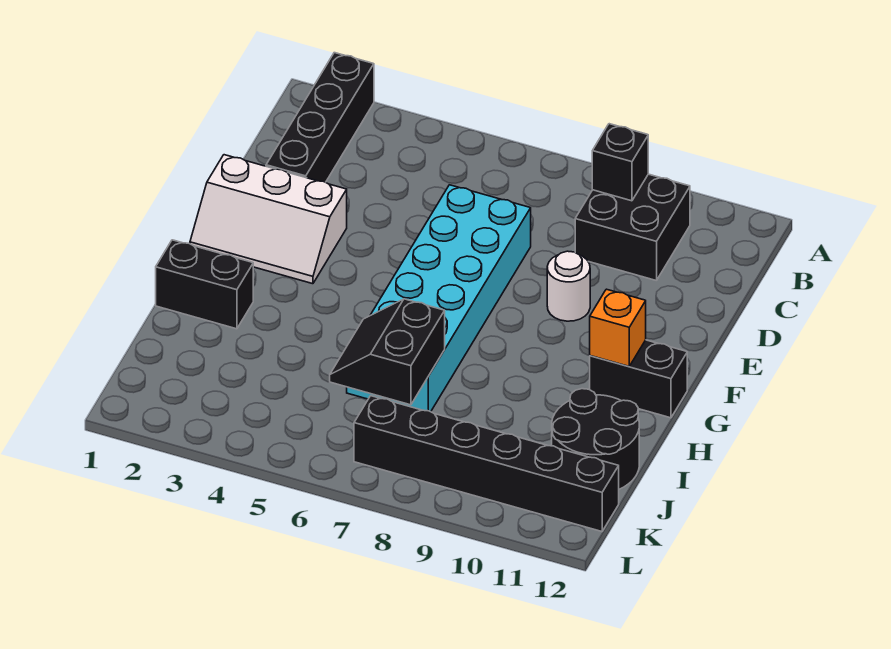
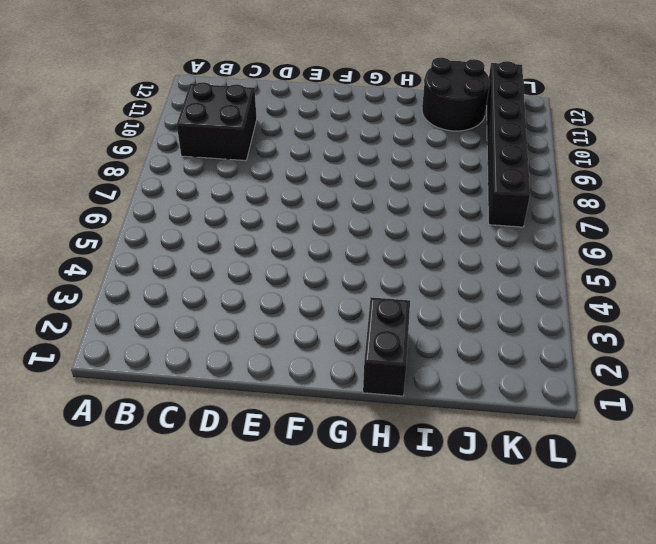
none -> black 1x4 brick [266,53,374,182]
none -> cyan 2x6 brick [347,185,531,412]
none -> white 2x3 slope [190,155,347,284]

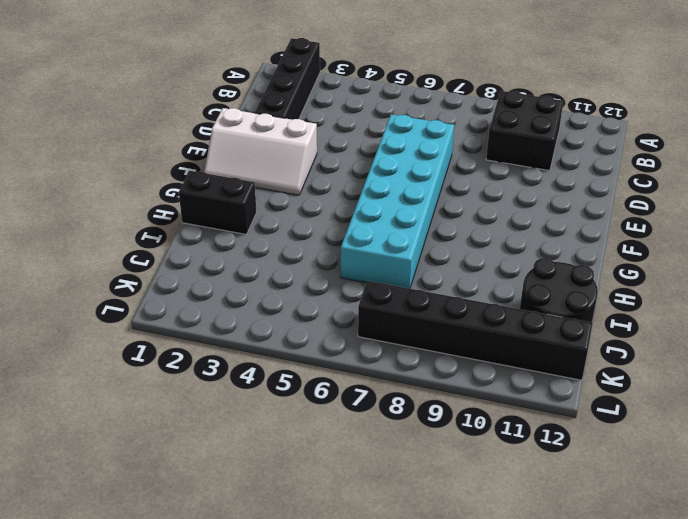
none -> white 1x1 round brick [547,251,590,321]
none -> black 1x2 brick [590,340,687,418]
none -> black 1x1 brick [592,124,648,201]

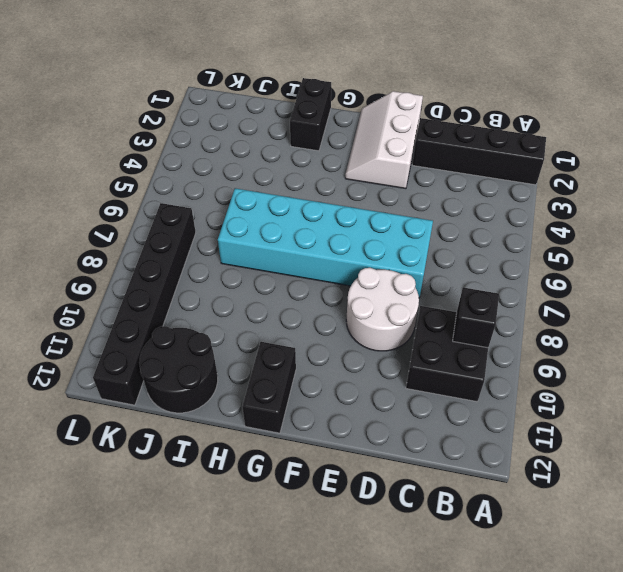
white 2x2 round brick [346,268,419,351] -> white 1x1 round brick [547,251,590,321]
none -> orange 1x1 brick [590,289,646,366]
none -> black 2x2 slope [330,299,445,405]

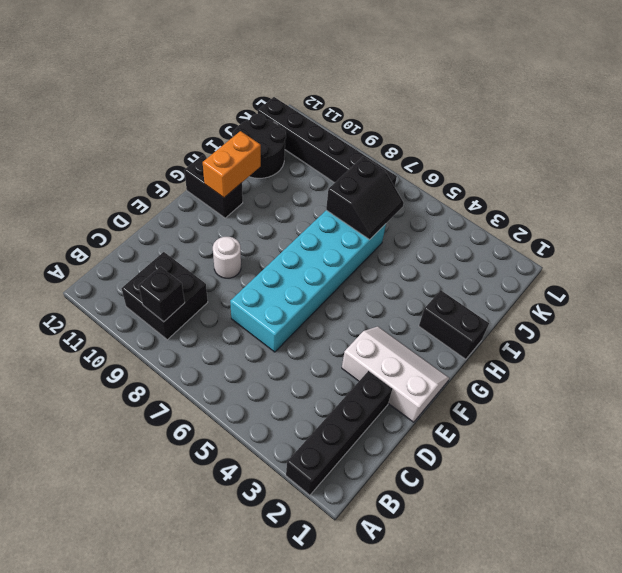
orange 1x2 brick [203,131,261,198] -> orange 1x1 brick [590,289,646,366]

